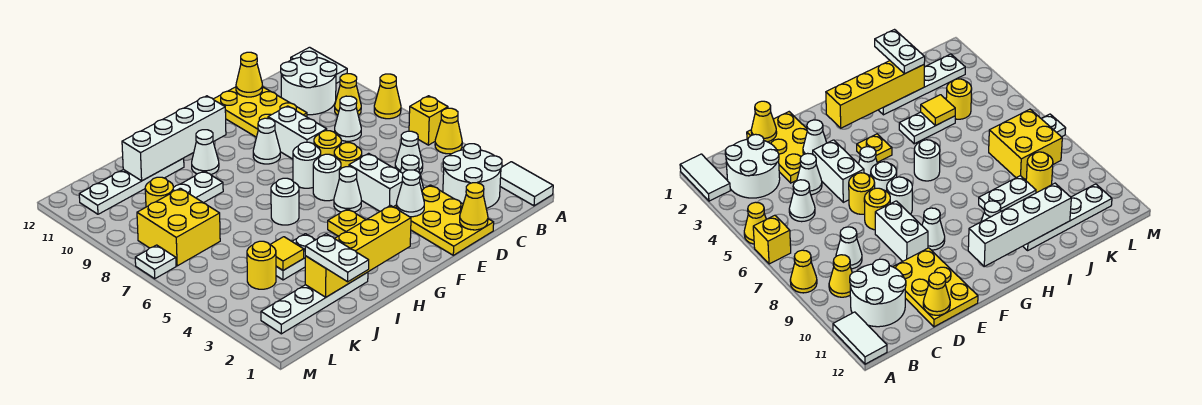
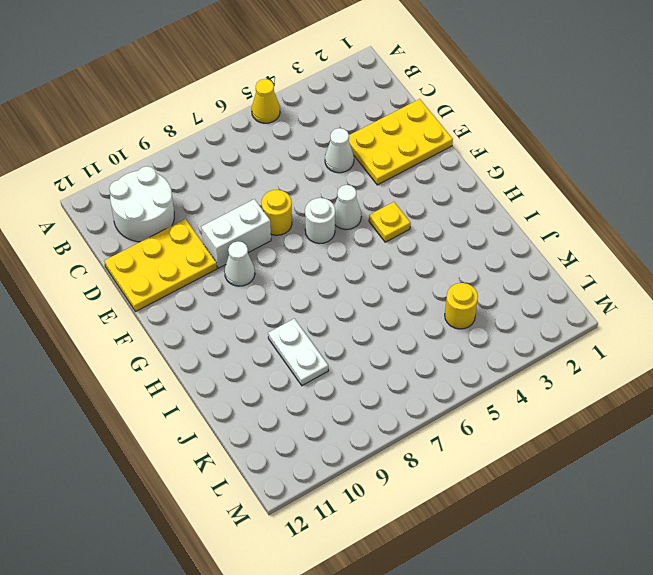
none -> white 1x2 tile [500,162,553,206]
none -> yellow 1x1 brick [409,96,448,145]
none -> yellow 1x1 cone [374,74,401,119]
none -> white 1x2 tile [291,47,347,83]

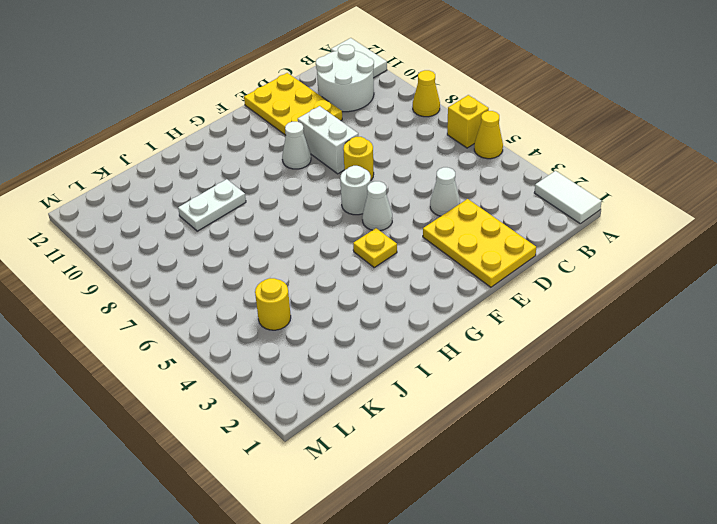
none -> white 2x2 round brick [443,144,502,208]
none -> yellow 1x1 cone [335,74,361,115]
none -> white 1x1 cone [395,131,423,174]
none -> white 1x1 cone [335,96,361,141]

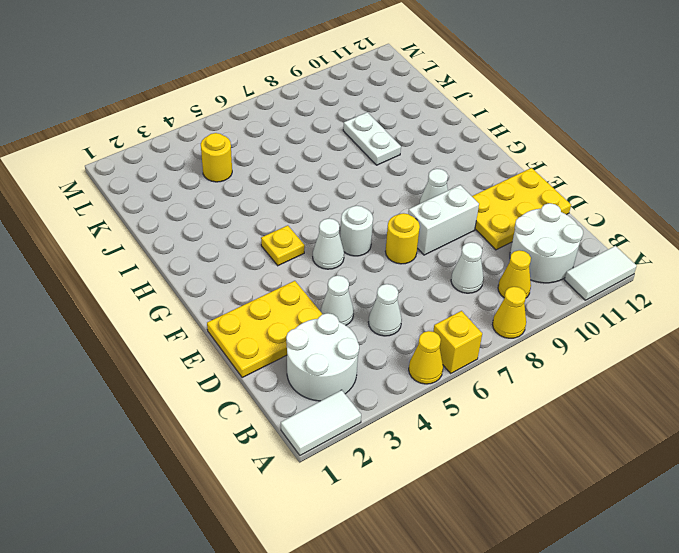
none -> white 1x2 brick [349,153,403,211]
none -> yellow 1x1 round brick [334,143,362,168]
none -> white 1x1 round brick [293,142,321,188]
none -> white 1x1 round brick [271,178,299,225]

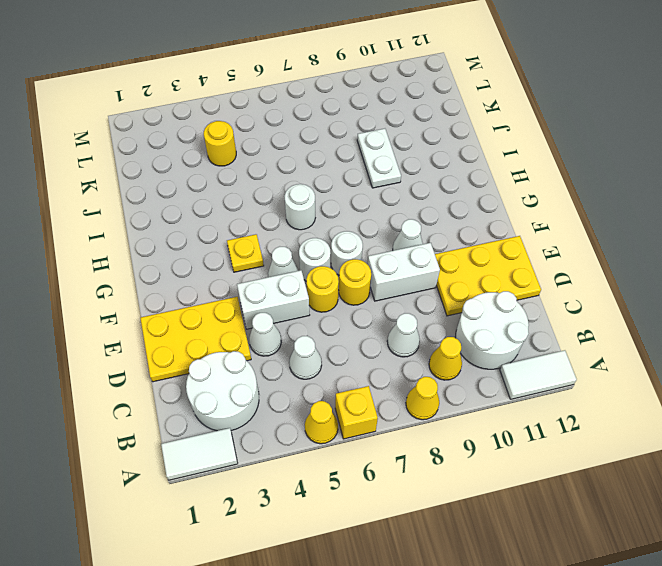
none -> white 1x1 cone [192,130,219,175]
none -> white 1x4 plate [261,272,368,334]
none -> white 1x2 plate [276,234,315,280]
none -> white 1x4 plate [79,158,184,214]

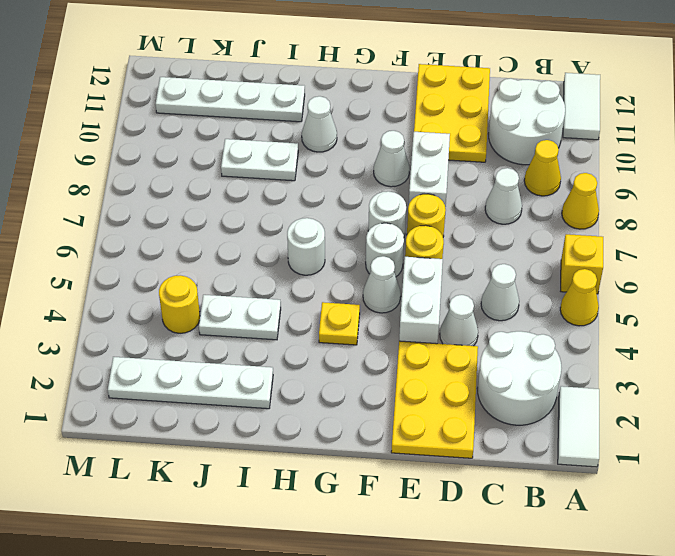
none -> yellow 2x2 brick [137,188,220,266]
none -> yellow 1x1 round brick [145,177,174,207]
none -> white 1x1 plate [135,245,176,279]
none -> yellow 1x1 cone [460,183,488,230]

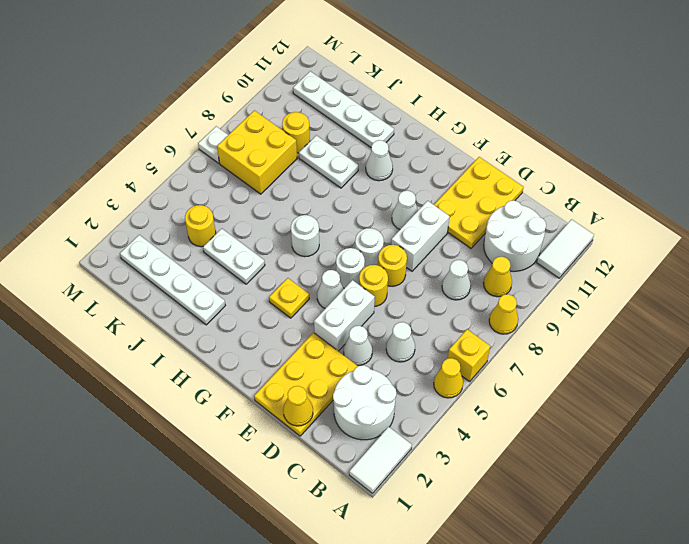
none -> yellow 1x1 cone [236,52,263,97]
none -> white 1x1 cone [396,170,424,217]
none -> yellow 1x4 brick [305,206,411,297]
none -> white 1x4 brick [122,96,226,181]

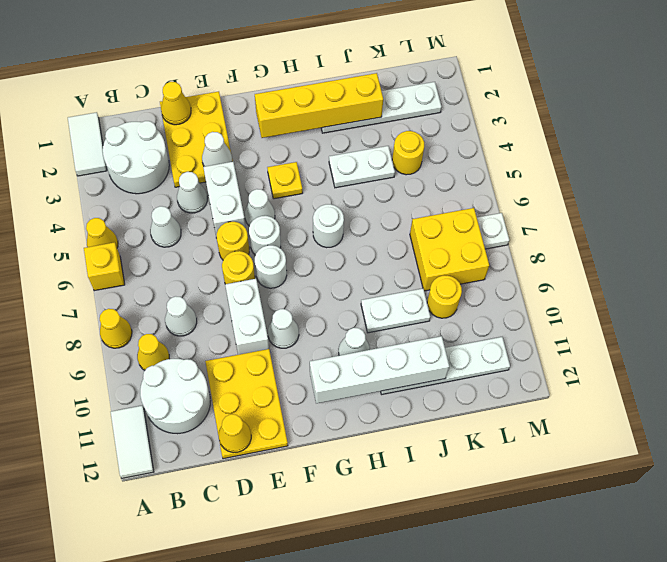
none -> yellow 1x1 tile [270,237,304,270]
none -> white 1x2 plate [305,234,369,282]

